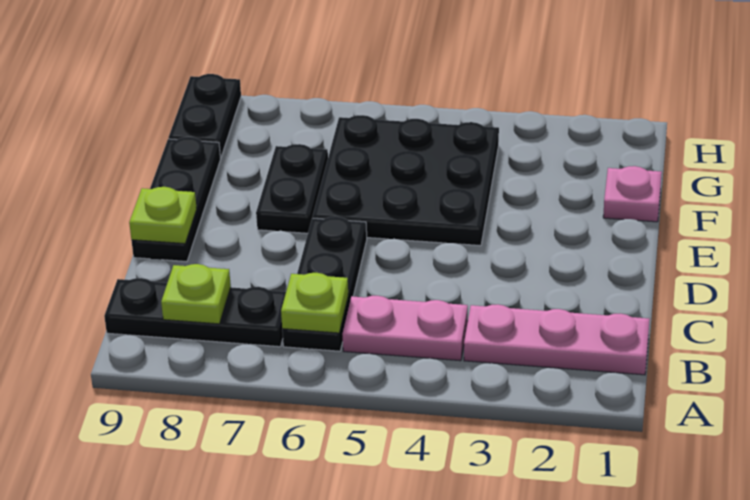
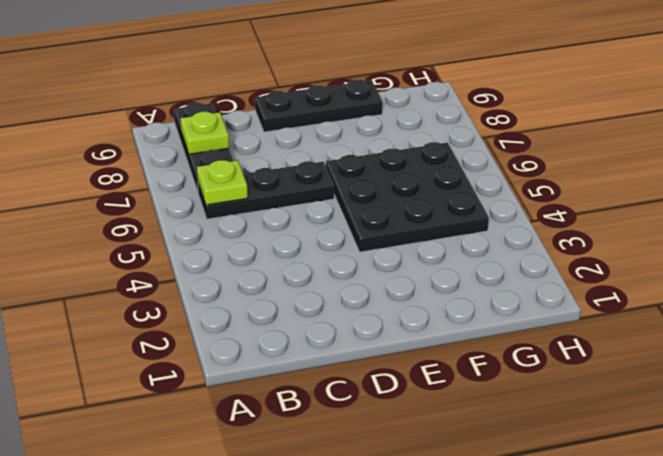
none -> pink 1x3 plate [464,304,650,375]
none -> pink 1x2 plate [342,296,468,361]
none -> black 1x2 plate [256,144,328,233]

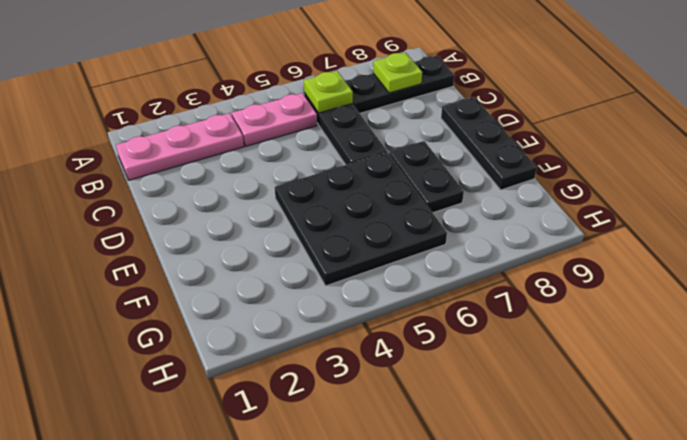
none -> pink 1x1 plate [603,166,662,222]
none -> black 1x2 plate [168,74,241,158]
none -> lime 1x1 plate [129,187,197,244]

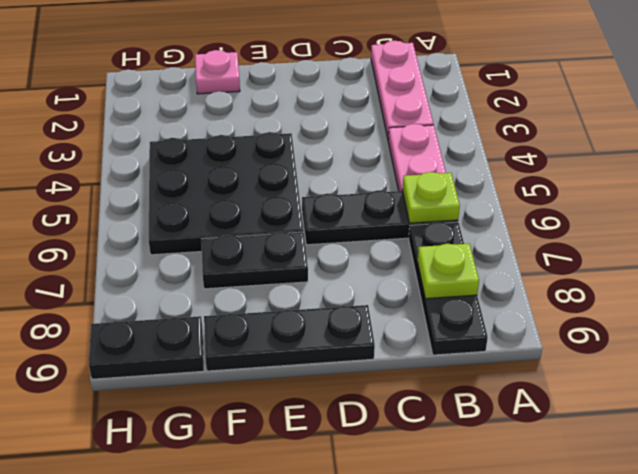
none -> lime 1x1 plate [129,187,197,244]

